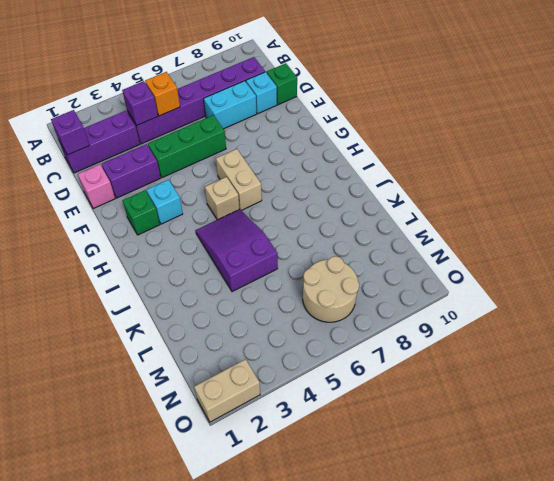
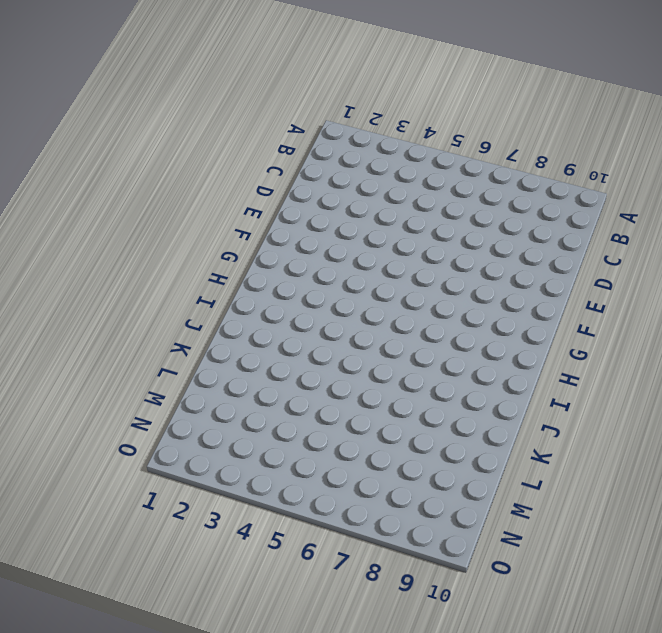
none -> purple 1x3 brick [59,111,140,173]
none -> purple 1x6 brick [127,57,265,144]
none -> cyan 1x2 brick [204,81,257,129]

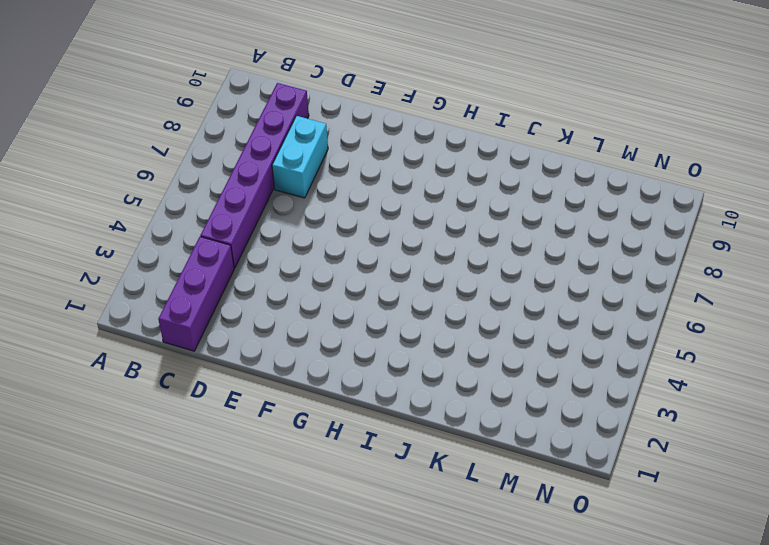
none -> cyan 1x1 brick [246,72,277,114]
none -> green 1x1 brick [267,63,297,105]
none -> pink 1x1 brick [78,164,115,209]

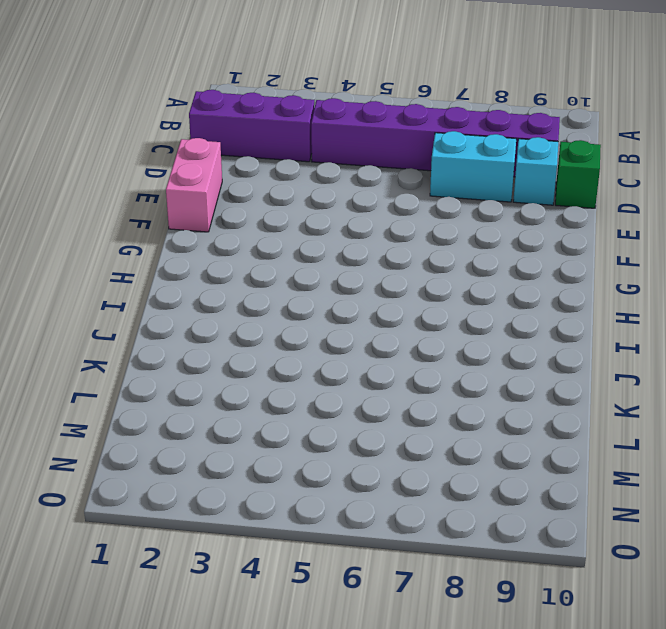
pink 1x2 brick [166,138,222,232] -> pink 1x1 brick [78,164,115,209]
none -> purple 1x2 brick [102,144,161,198]
none -> green 1x3 brick [148,115,226,178]
none -> green 1x1 brick [122,190,160,235]

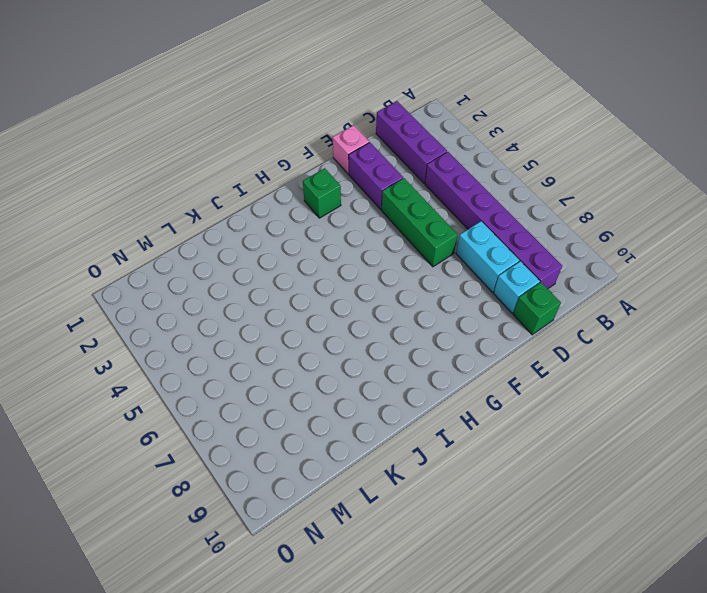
none -> cyan 1x1 brick [147,180,183,224]
none -> tan 1x2 brick [216,149,262,210]
none -> tan 1x1 brick [205,177,239,220]

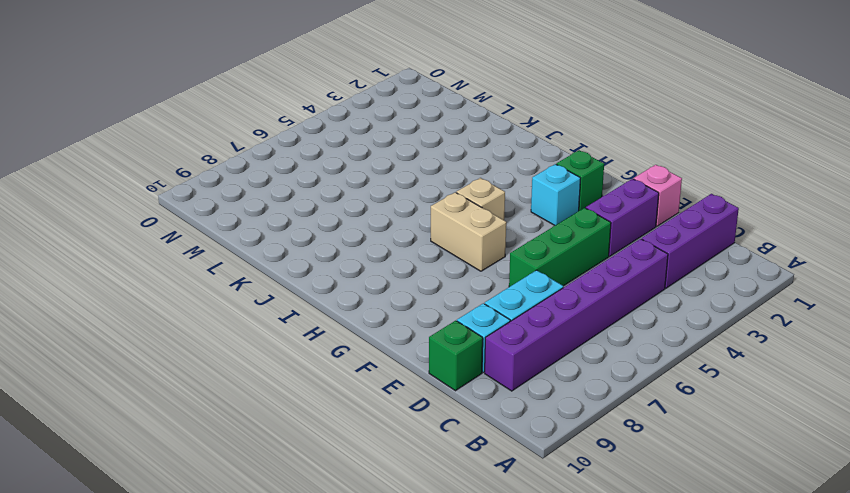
none -> purple 2x3 slope [196,209,278,292]
none -> tan 2x2 round brick [303,256,359,322]
none -> tan 1x2 brick [194,359,260,422]

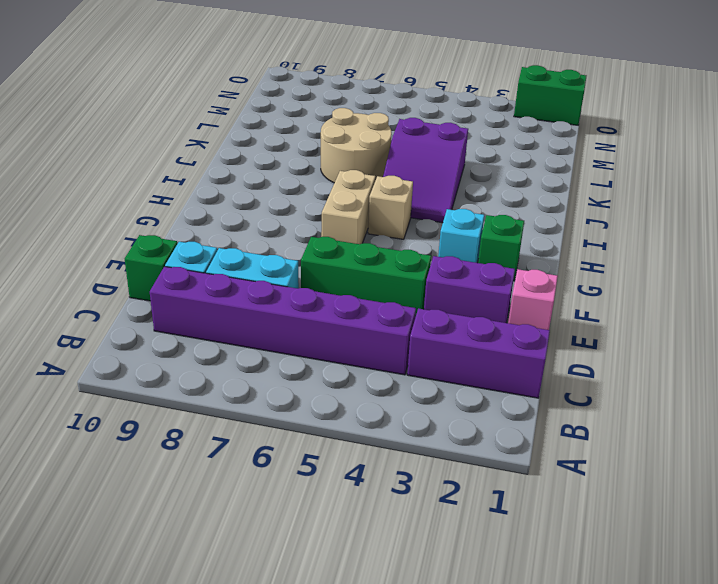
tan 2x2 round brick [321,108,392,183] -> tan 2x2 round brick moved to [303,256,359,322]
green 1x2 brick [514,65,586,125] -> tan 1x2 brick [194,359,260,422]
none -> purple 1x1 brick [51,110,89,155]
none -> purple 1x1 brick [122,81,158,125]
none -> orange 1x1 brick [145,72,180,116]

